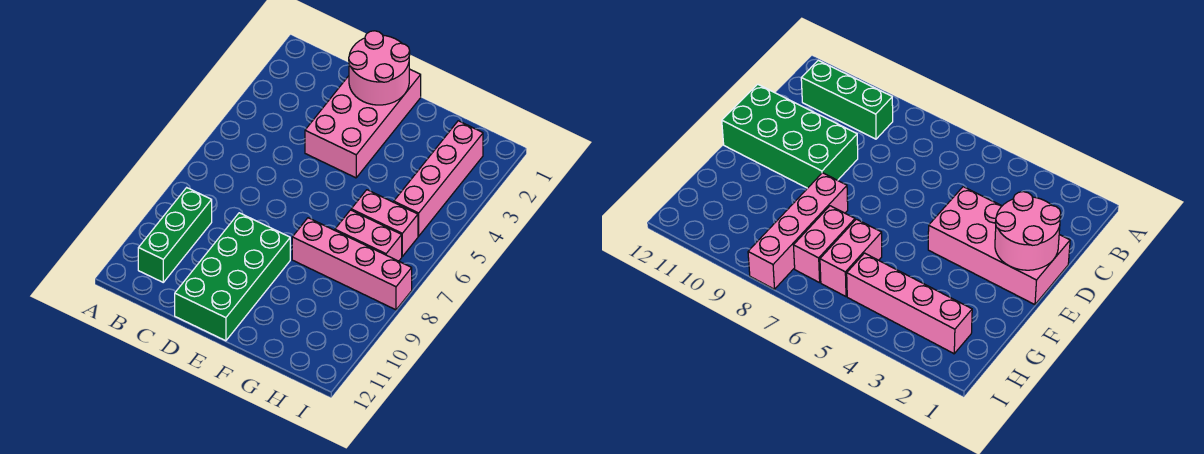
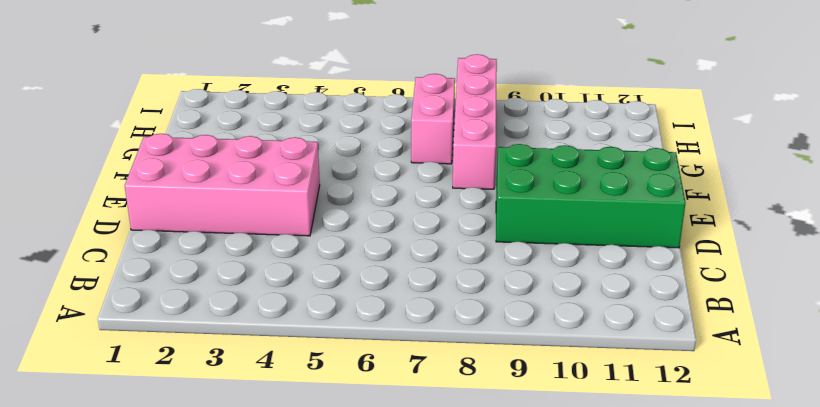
none -> green 1x3 brick [138,188,212,282]
none -> pink 1x2 brick [351,190,418,256]

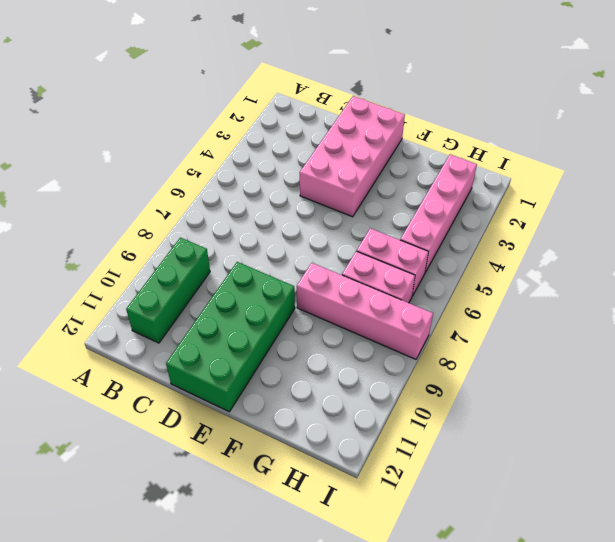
none -> pink 2x2 round brick [349,31,410,105]

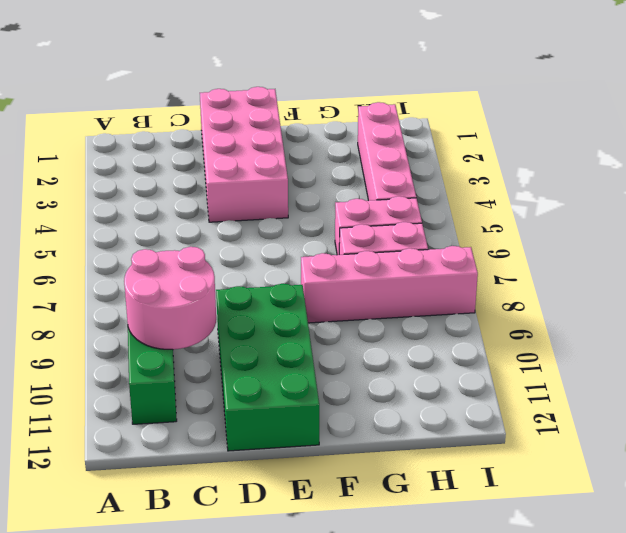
pink 2x2 round brick [124,247,216,349] -> pink 2x2 round brick moved to [349,31,410,105]

